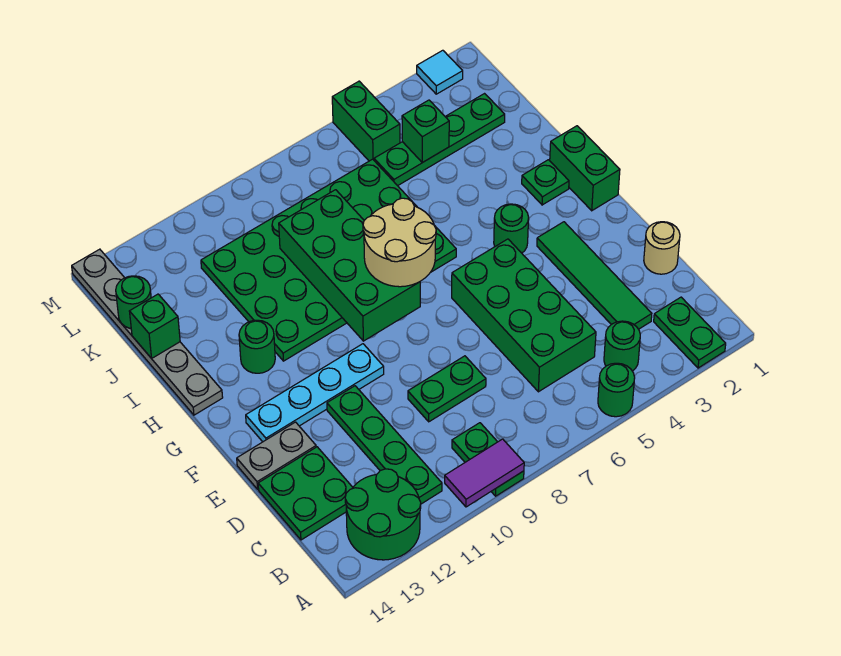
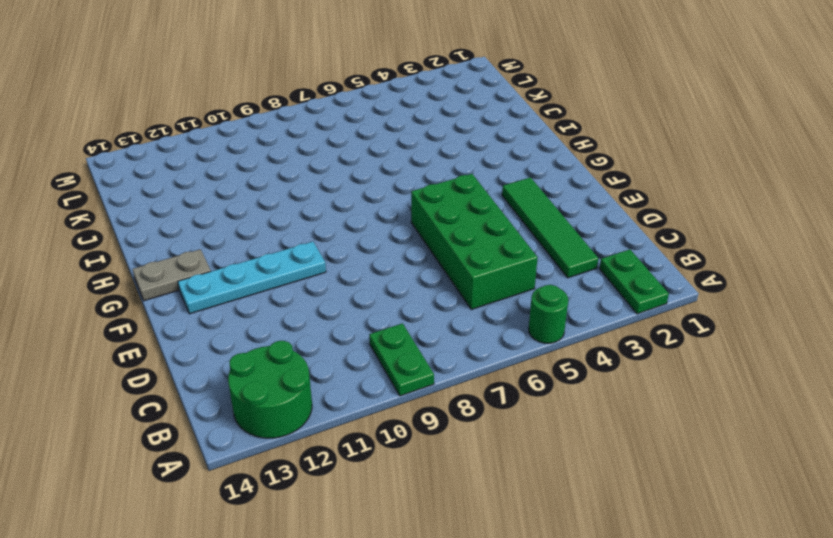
grey 1x2 plate [133,249,211,301] -> grey 1x2 plate moved to [237,422,316,489]
none -> green 1x1 round brick [604,321,640,371]
none -> green 1x4 plate [327,386,442,504]
none -> green 2x2 plate [258,447,353,540]

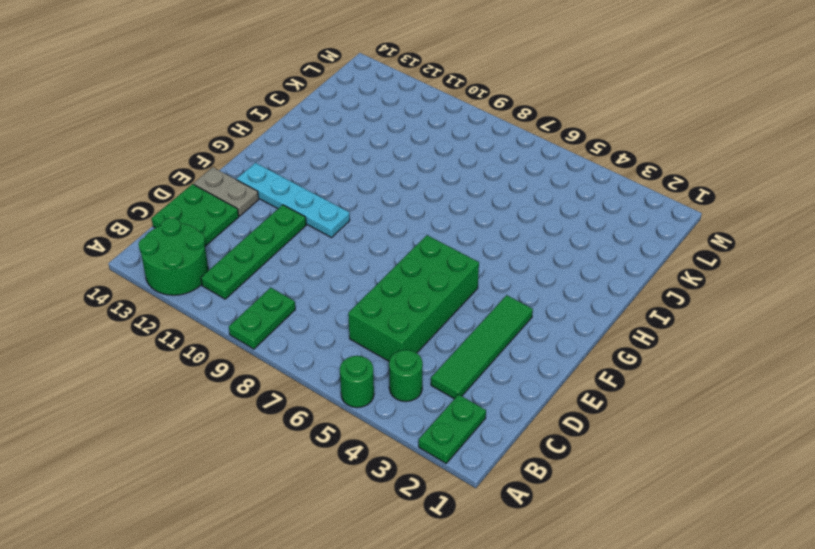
none -> tan 1x1 round brick [644,222,680,274]
none -> green 1x2 plate [408,356,486,422]
none -> green 1x2 brick [550,126,620,211]

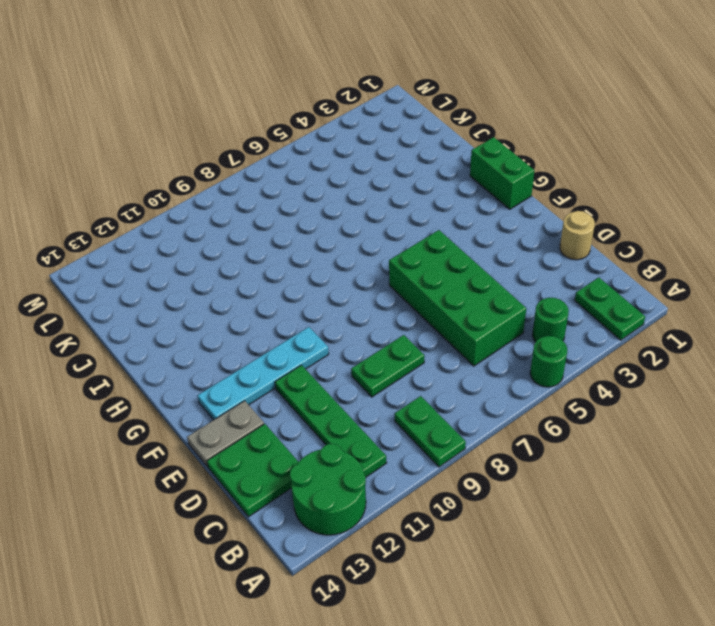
none -> green 1x4 tile [537,222,652,329]
none -> green 1x1 round brick [494,204,529,253]
none -> green 1x1 plate [522,160,569,205]

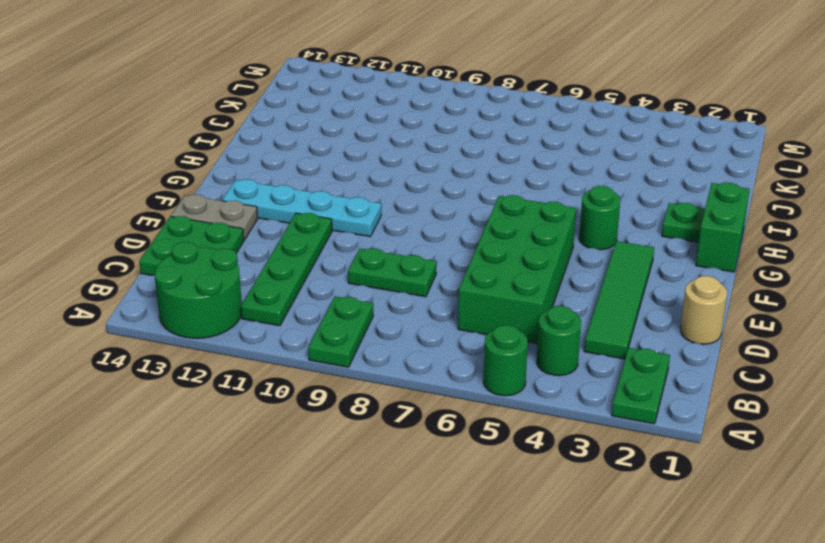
none -> green 4x6 plate [201,159,456,361]
none -> green 1x1 round brick [239,320,275,373]
none -> grey 1x6 plate [72,249,223,415]

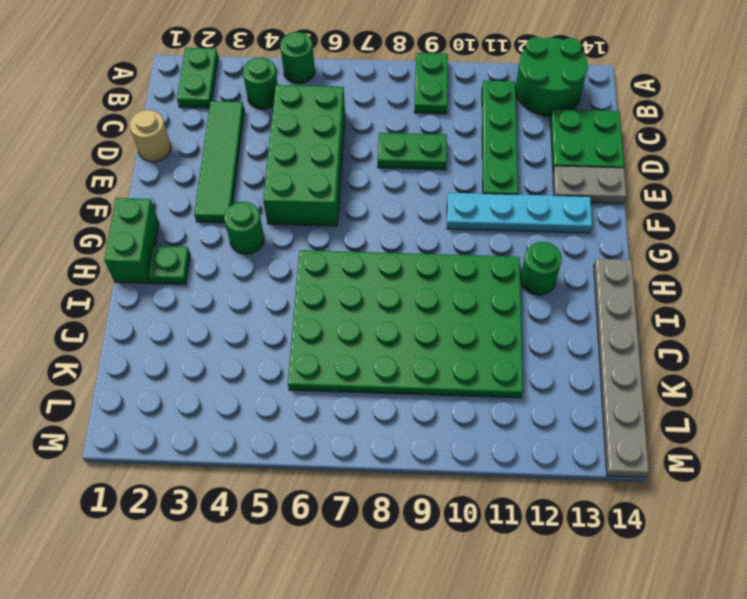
none -> green 1x4 plate [374,94,505,186]
none -> green 1x2 brick [332,81,400,161]
none -> cyan 1x1 tile [417,50,463,94]

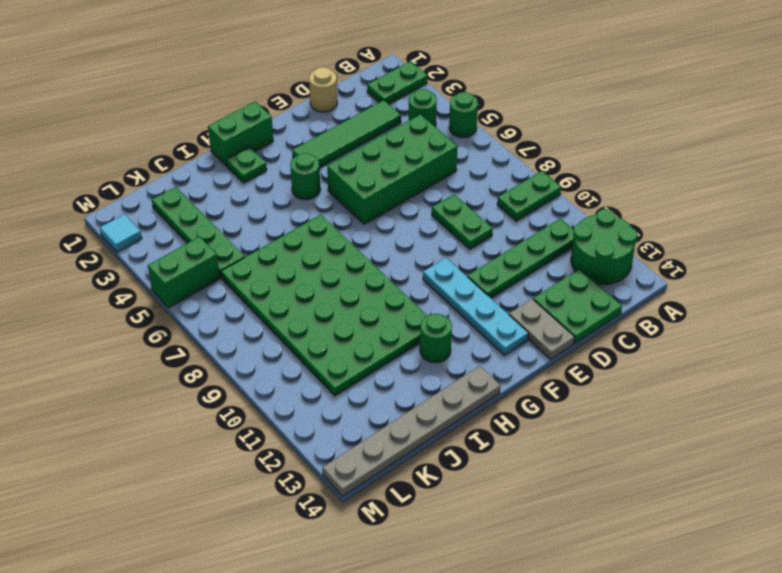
none -> purple 1x2 tile [445,439,524,507]
none -> green 2x4 brick [279,190,420,341]
none -> green 1x1 brick [129,294,180,358]

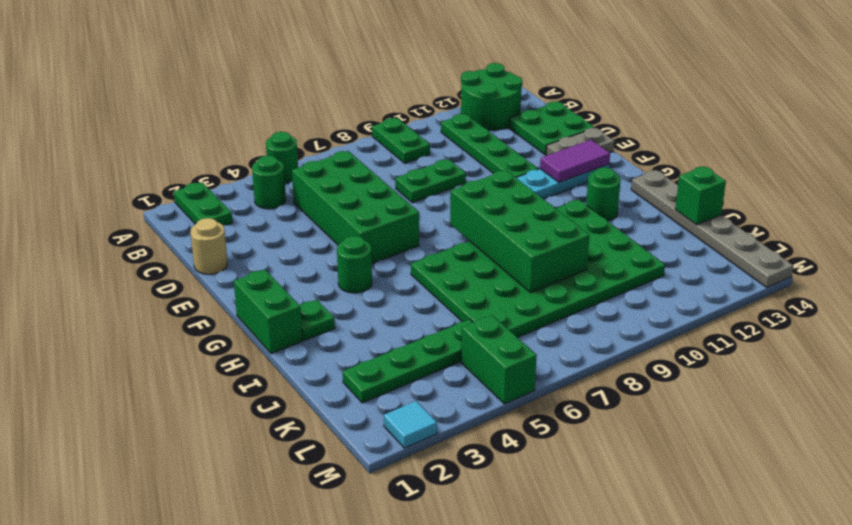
purple 1x2 tile [540,140,610,183] -> purple 1x2 tile moved to [445,439,524,507]
none -> green 1x4 tile [537,222,652,329]
none -> green 1x1 brick [402,100,449,163]
none -> green 1x1 round brick [116,276,151,329]

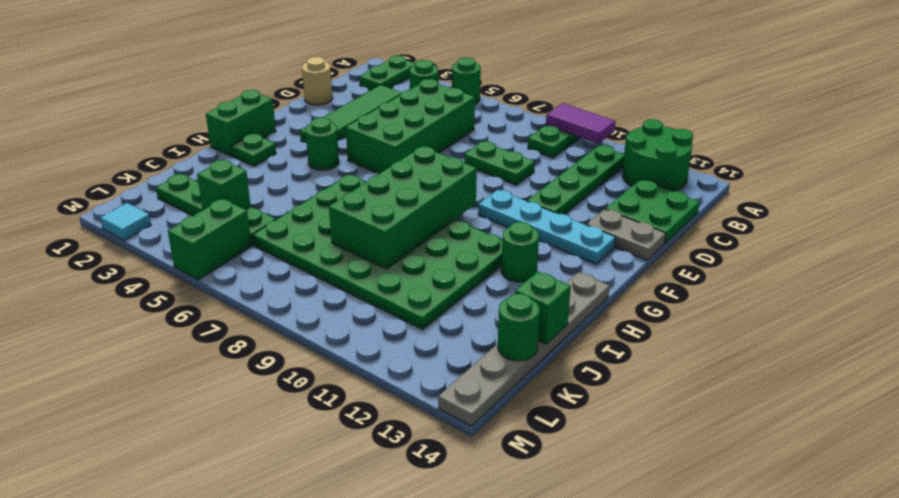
none -> tan 2x2 round brick [363,198,436,287]

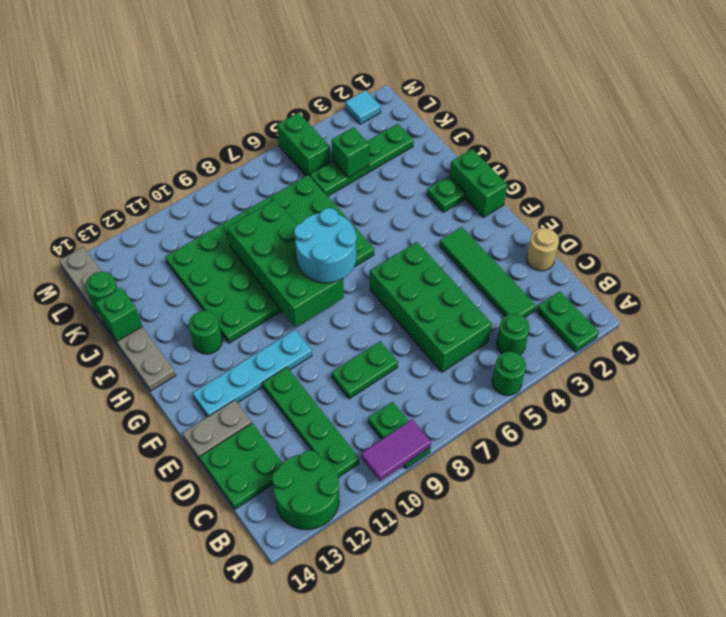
cyan 2x2 round brick [294,208,357,283] -> tan 2x2 round brick [363,198,436,287]
none -> green 1x1 round brick [494,204,529,253]

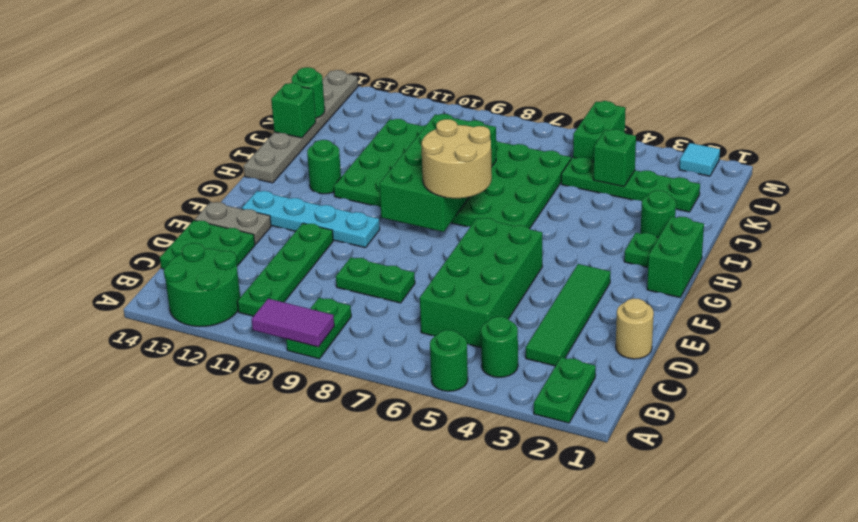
green 1x1 round brick [641,190,676,237] -> green 1x1 round brick moved to [494,204,529,253]

